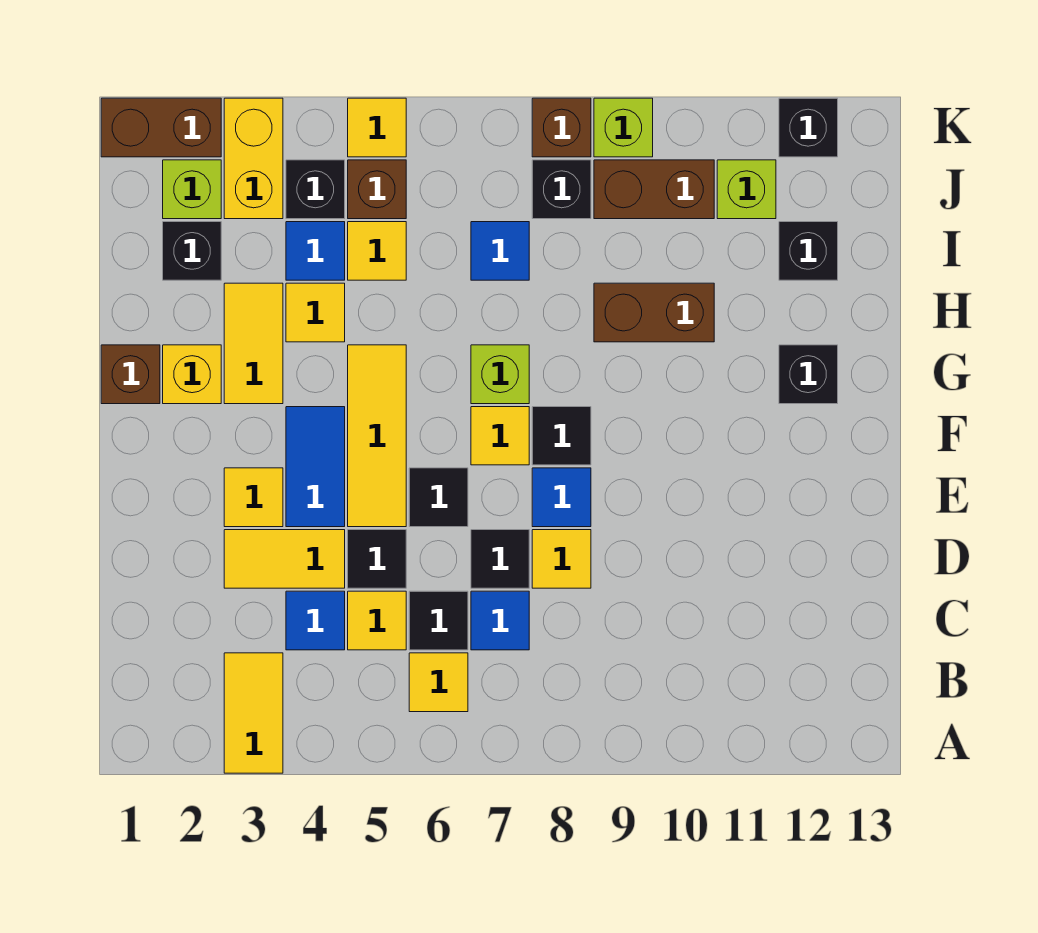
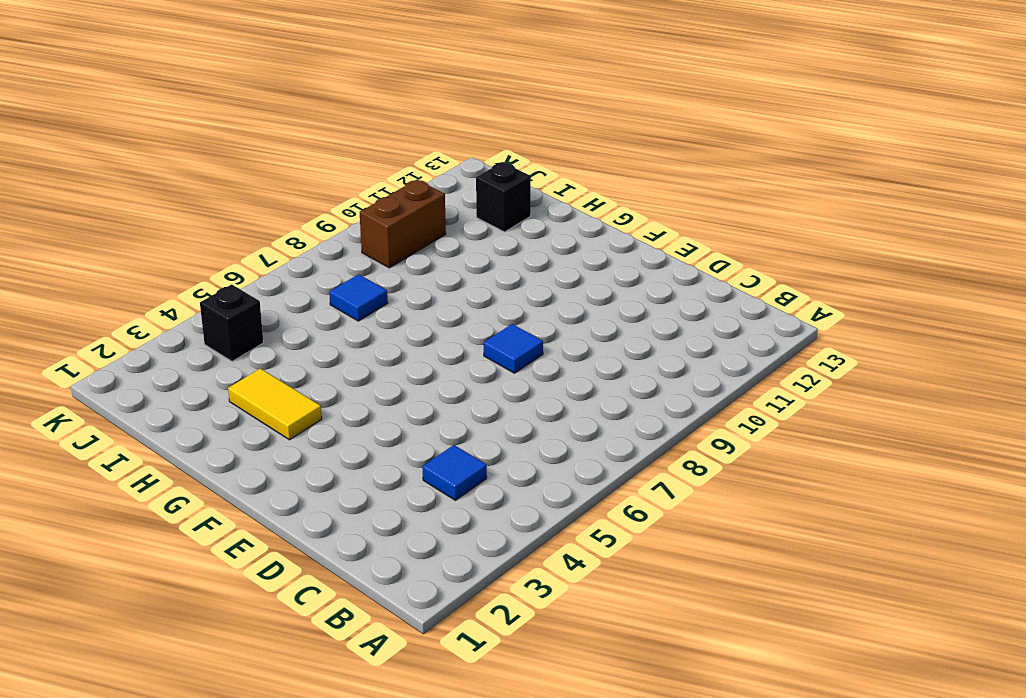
none -> yellow 1x2 tile [224,653,283,773]
none -> yellow 1x1 tile [409,653,468,712]
none -> yellow 1x1 tile [348,591,406,650]
none -> black 1x1 tile [409,591,468,650]

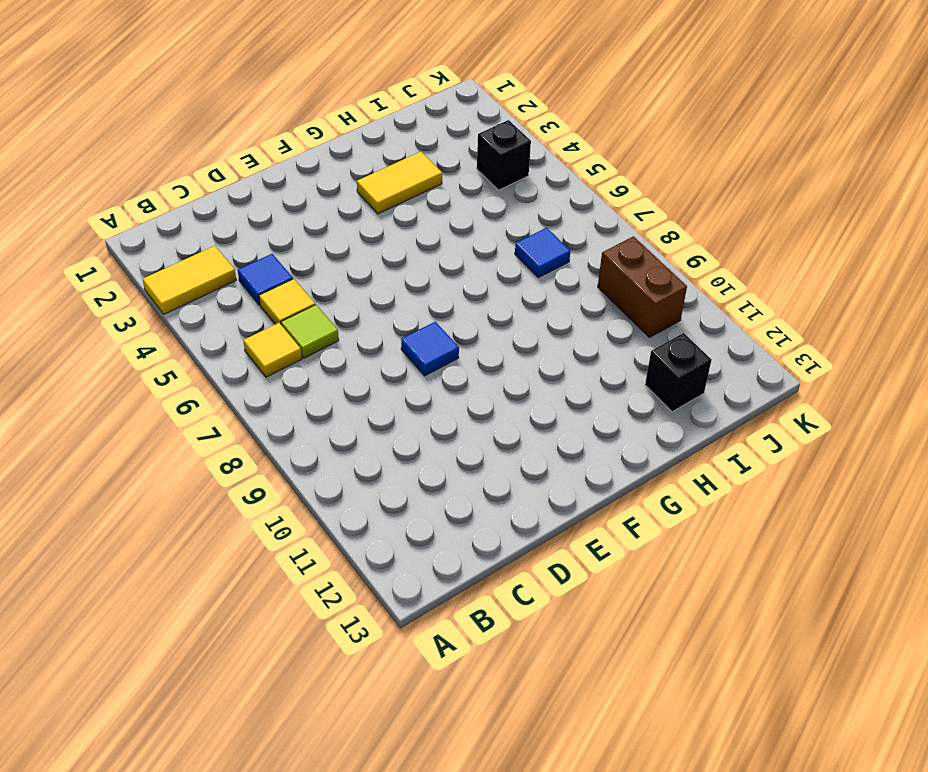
lime 1x1 tile [281,305,339,358] -> black 1x1 tile [409,591,468,650]
none -> blue 1x1 tile [471,591,529,650]
none -> yellow 1x2 tile [224,530,345,588]
none -> black 1x1 tile [348,530,406,588]
none -> black 1x1 tile [471,530,529,588]

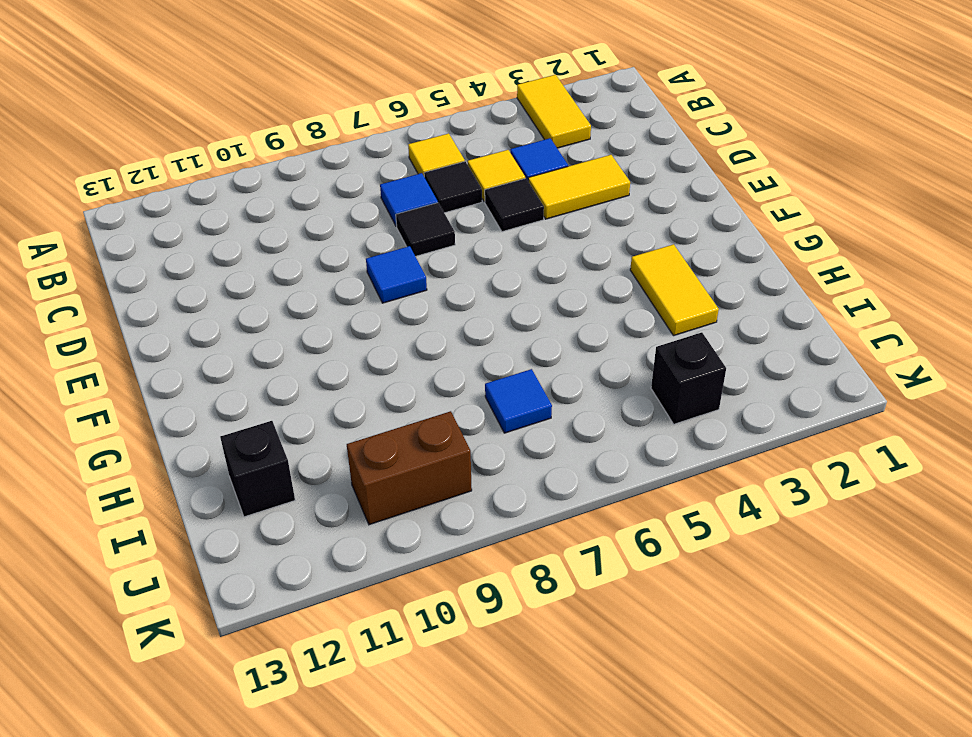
none -> yellow 1x1 tile [532,530,591,588]
none -> yellow 1x1 tile [224,468,283,527]
none -> blue 1x2 tile [286,407,345,527]
none -> yellow 1x3 tile [348,345,406,527]

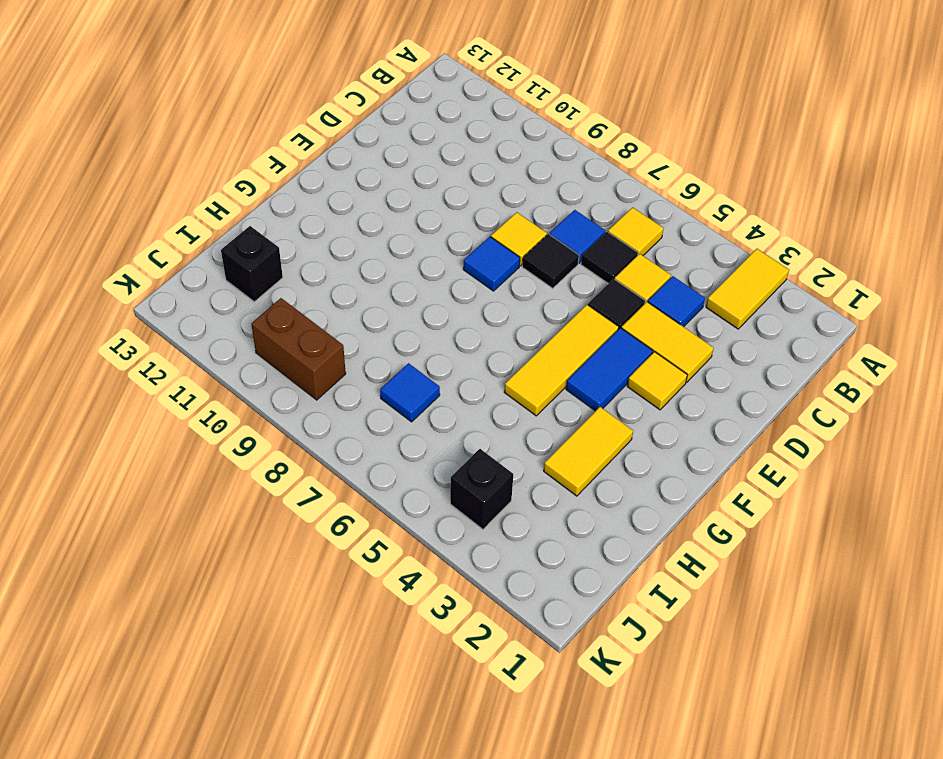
none -> black 1x1 tile [409,468,468,527]
none -> yellow 1x1 tile [471,407,529,465]
none -> black 1x1 tile [532,407,591,465]
none -> brown 1x1 brick [101,345,160,404]

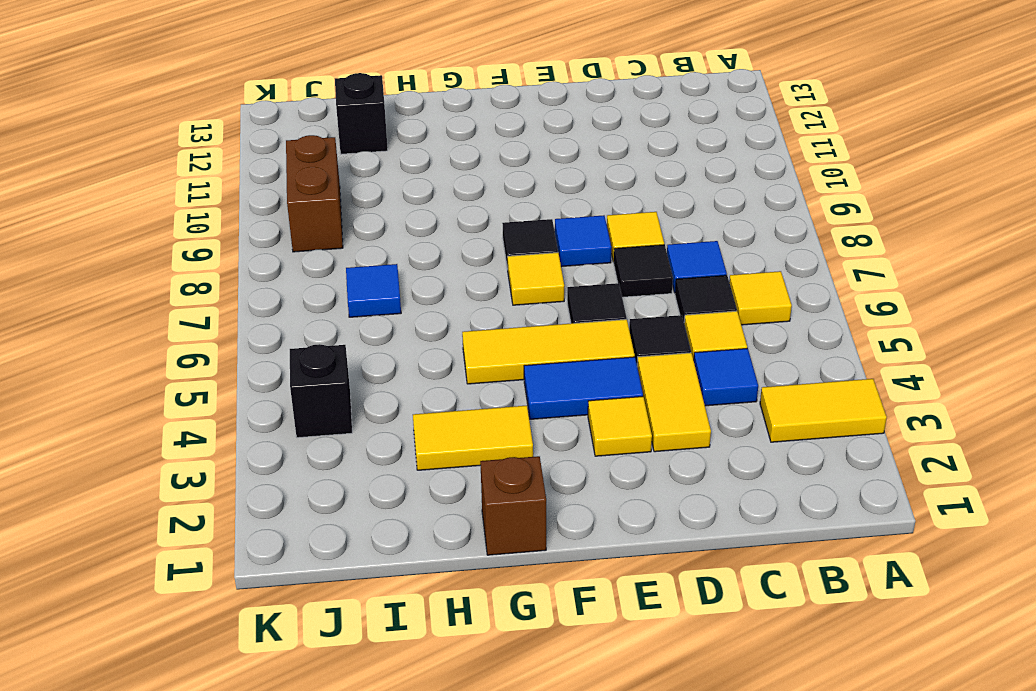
none -> yellow 1x1 brick [163,345,221,404]
none -> lime 1x1 brick [471,345,529,404]
none -> black 1x1 brick [779,345,838,404]
none -> yellow 1x1 tile [286,283,345,342]

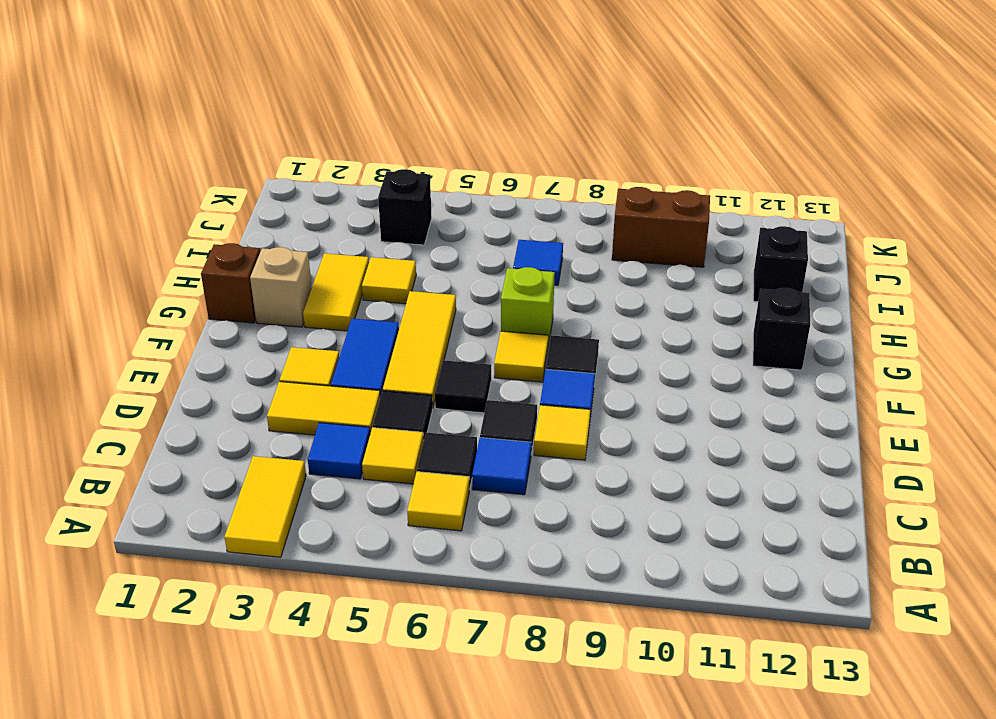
tan 1x1 brick [250,247,312,327] -> yellow 1x1 brick [163,345,221,404]
none -> brown 1x2 brick [594,283,714,342]
none -> black 1x1 brick [163,222,221,280]
none -> blue 1x1 tile [286,222,345,280]
none -> yellow 1x1 tile [348,222,406,280]

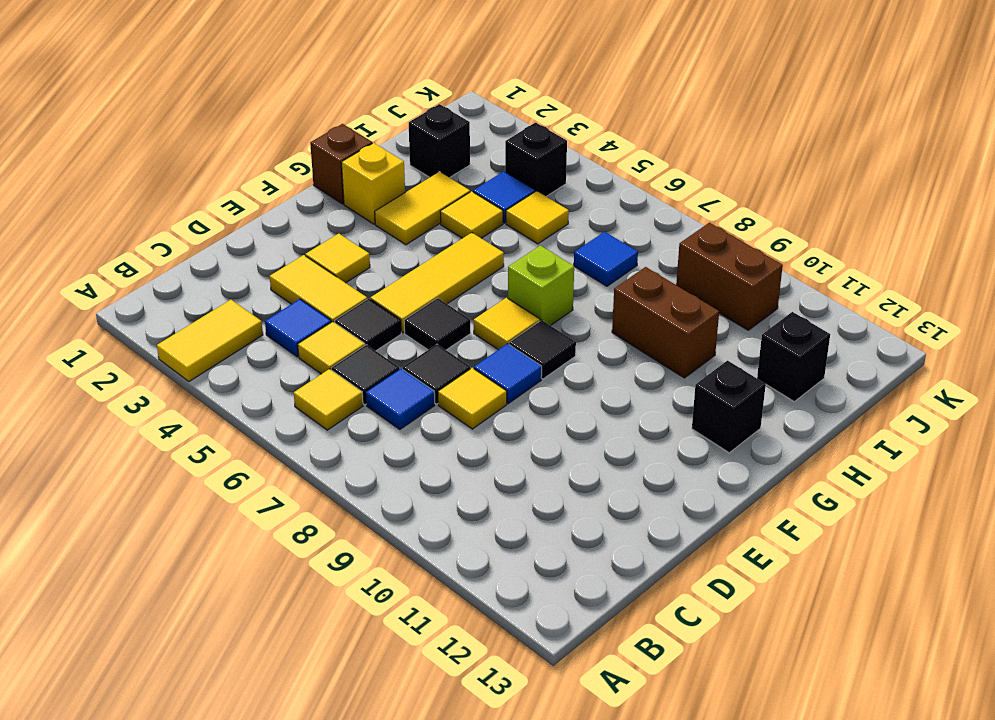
none -> blue 1x2 tile [286,407,345,527]
none -> lime 1x1 brick [163,160,221,219]
none -> yellow 1x2 brick [224,98,283,219]
none -> brown 1x1 brick [348,160,406,219]

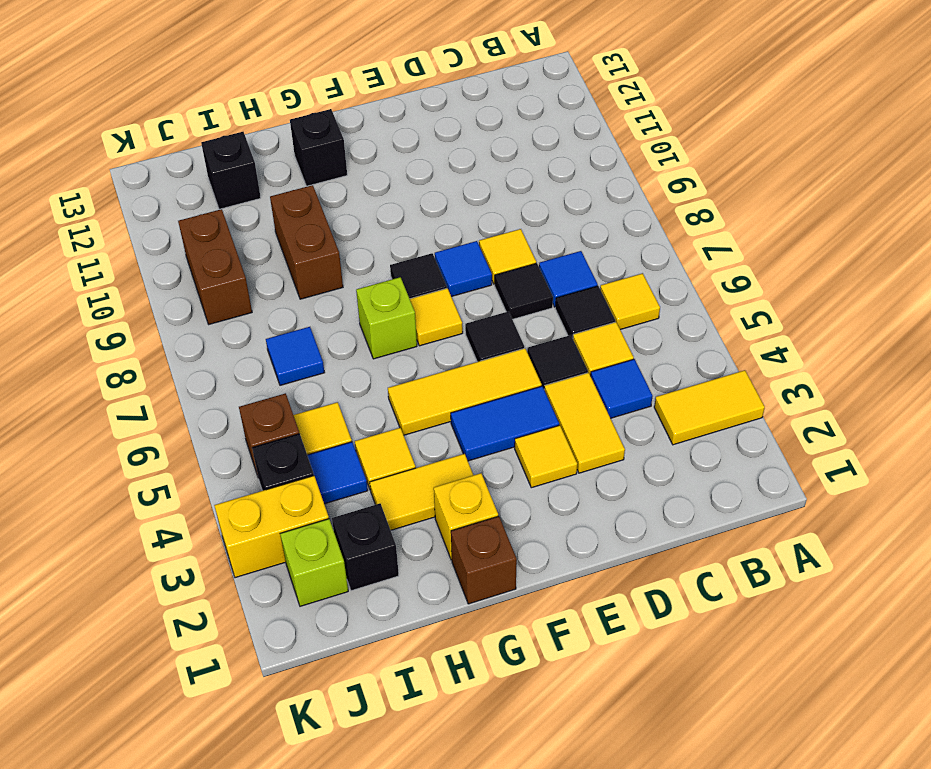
none -> black 1x1 brick [532,160,591,219]
none -> lime 1x1 brick [717,160,776,219]
none -> brown 1x2 brick [101,98,221,157]
none -> yellow 1x1 tile [348,98,406,157]

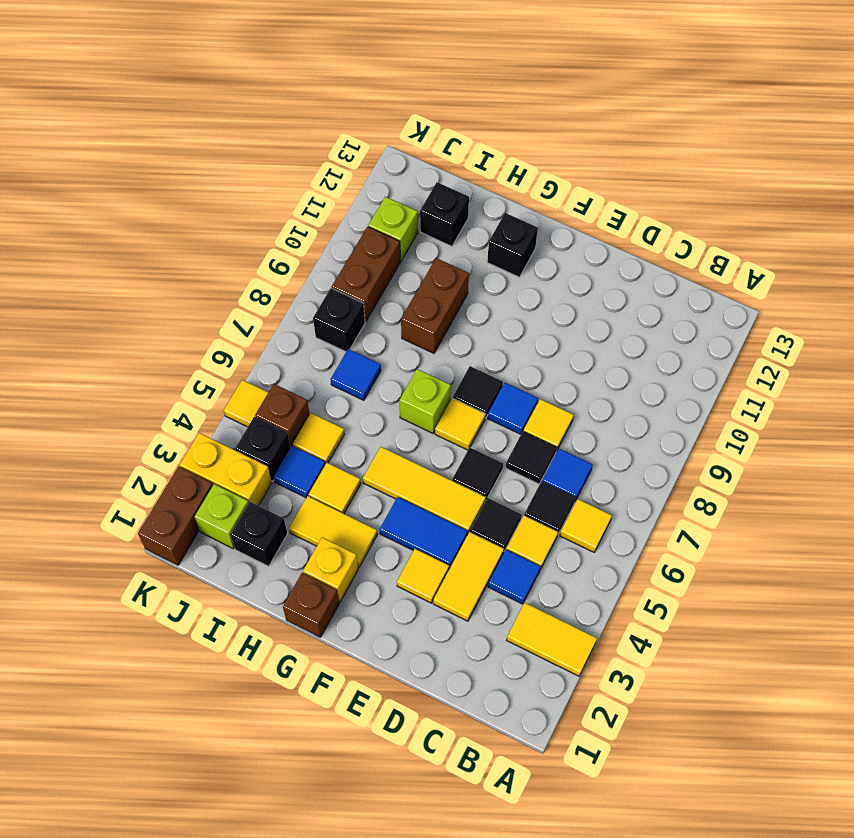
none -> brown 1x1 brick [532,98,591,157]
none -> lime 1x1 brick [594,98,653,157]
none -> black 1x1 brick [779,98,838,157]

